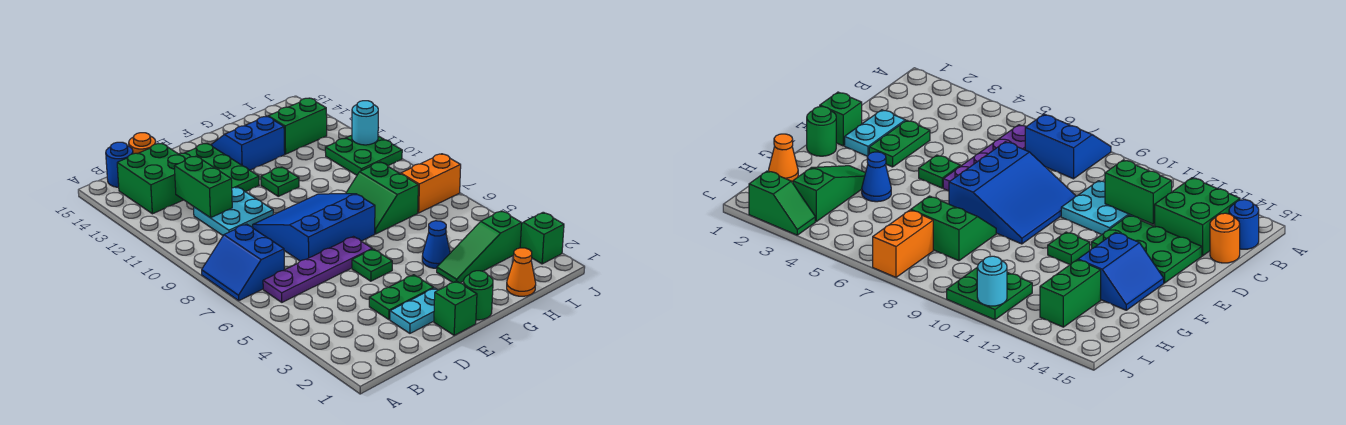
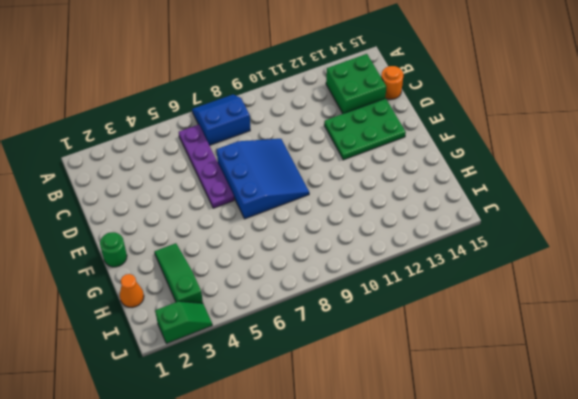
none -> blue 1x1 round brick [106,142,133,187]
none -> cyan 2x2 plate [194,187,273,235]
none -> cyan 1x2 plate [390,288,438,333]

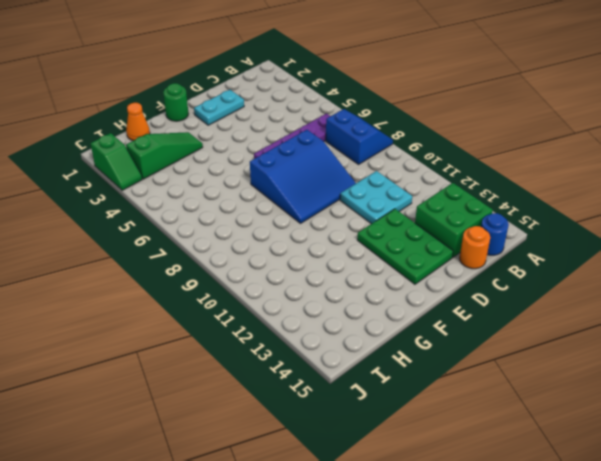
none -> green 1x2 plate [369,275,434,320]
none -> green 1x1 brick [434,281,477,335]
none -> green 1x1 plate [352,249,392,281]

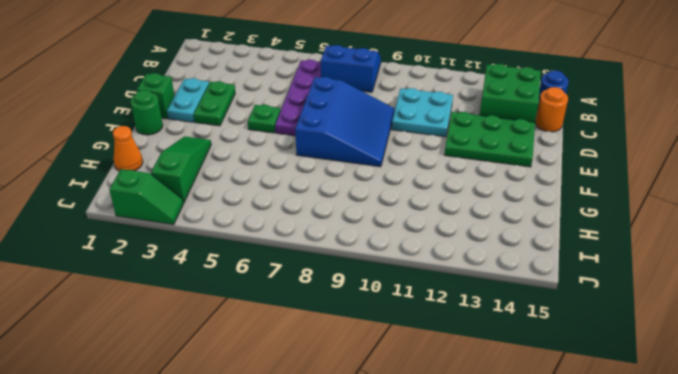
none -> green 1x1 plate [261,167,299,196]
none -> blue 2x2 slope [211,116,285,170]
none -> blue 1x1 cone [422,221,450,268]

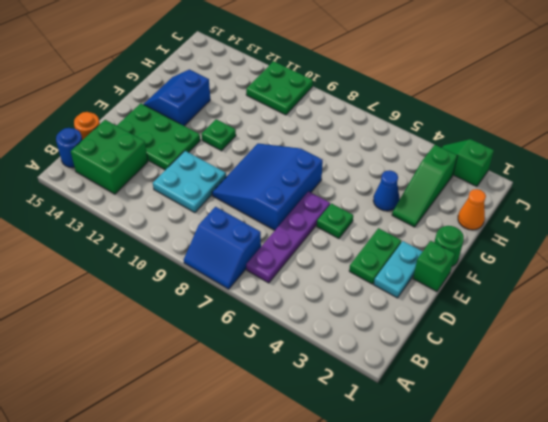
none -> green 2x2 slope [346,162,418,234]
none -> green 1x2 brick [268,98,327,154]
none -> orange 1x2 brick [401,154,461,213]

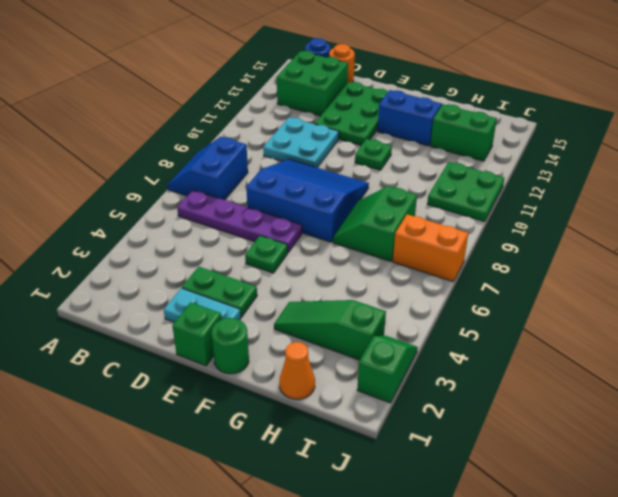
none -> blue 1x1 cone [422,221,450,268]
none -> green 1x2 brick [174,156,232,218]
none -> cyan 1x1 round brick [352,101,378,145]

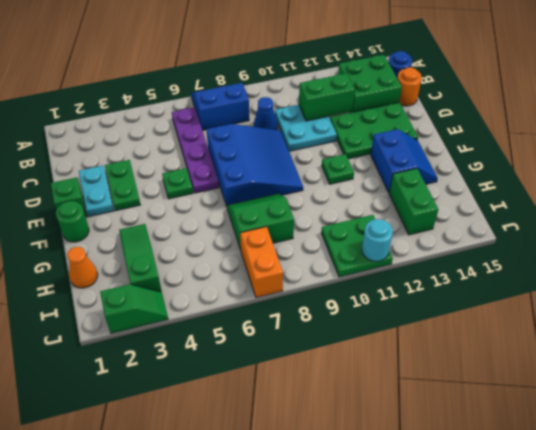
blue 1x1 cone [254,97,278,130] -> blue 1x1 cone moved to [422,221,450,268]

